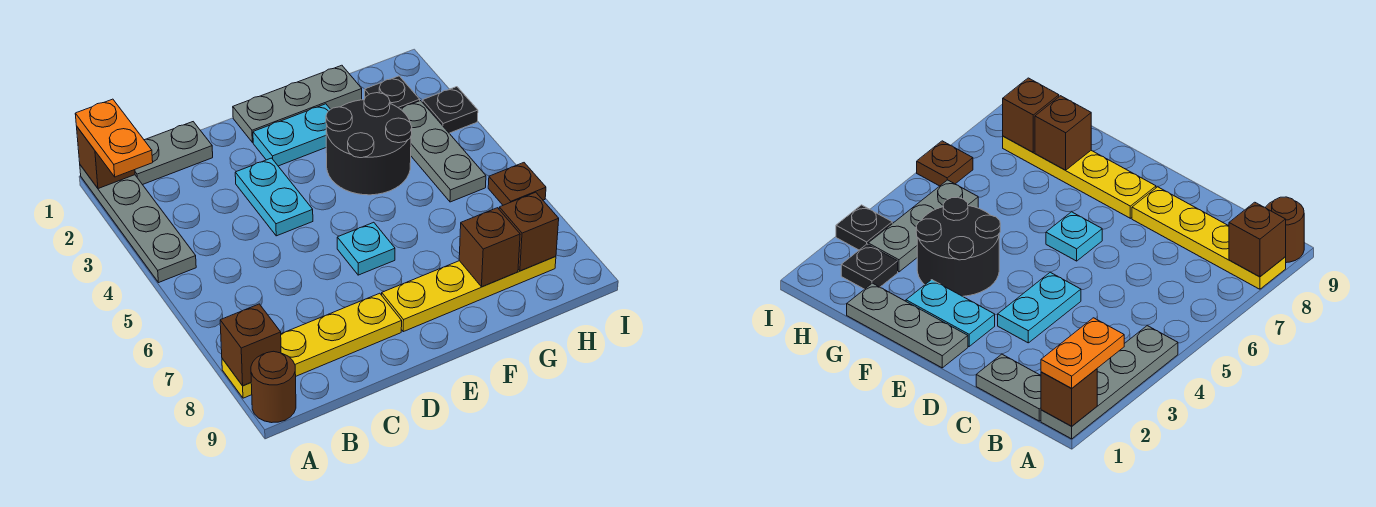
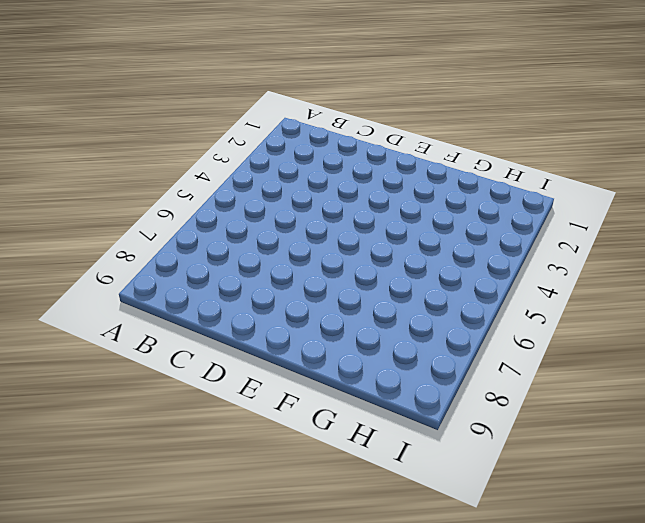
none -> grey 1x4 plate [80,165,196,283]
none -> yellow 1x4 plate [222,293,402,398]
none -> brown 1x1 round brick [251,351,296,423]

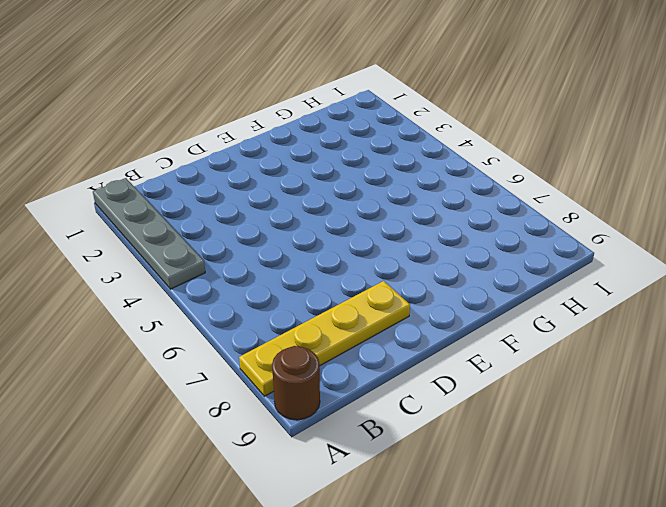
none -> grey 1x2 plate [135,122,213,185]
none -> cyan 1x2 plate [235,158,313,236]
none -> grey 1x3 plate [233,65,362,142]

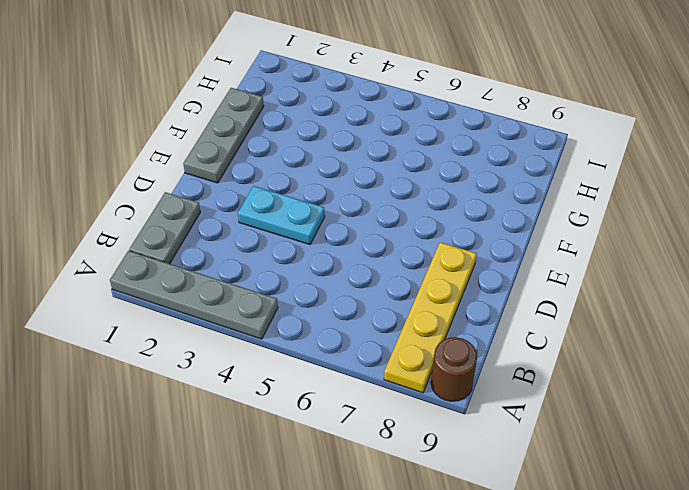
none -> cyan 1x2 plate [253,104,331,166]
none -> cyan 1x1 plate [337,222,395,275]
none -> yellow 1x4 plate [382,256,556,332]

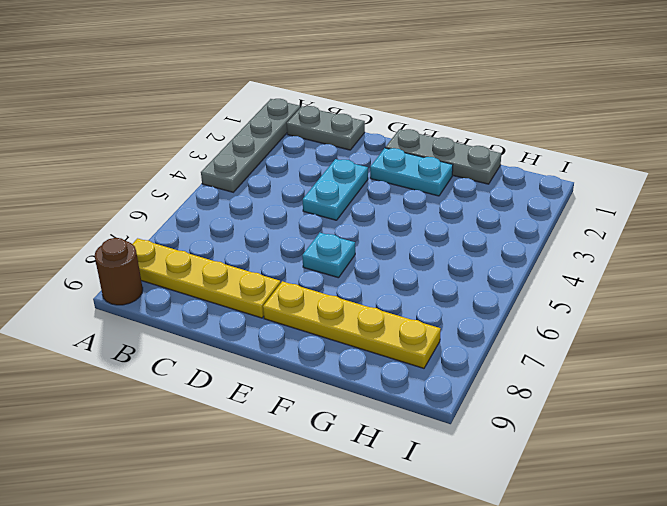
none -> black 2x2 round brick [326,93,412,195]
none -> black 1x1 plate [365,76,420,109]
none -> grey 1x3 plate [400,101,486,202]

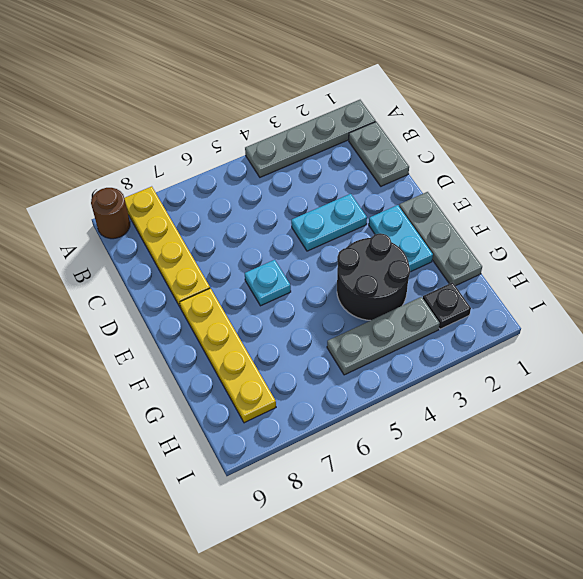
none -> black 1x1 plate [422,87,478,133]
none -> brown 1x1 plate [488,163,546,205]
none -> brown 1x1 brick [77,127,135,189]

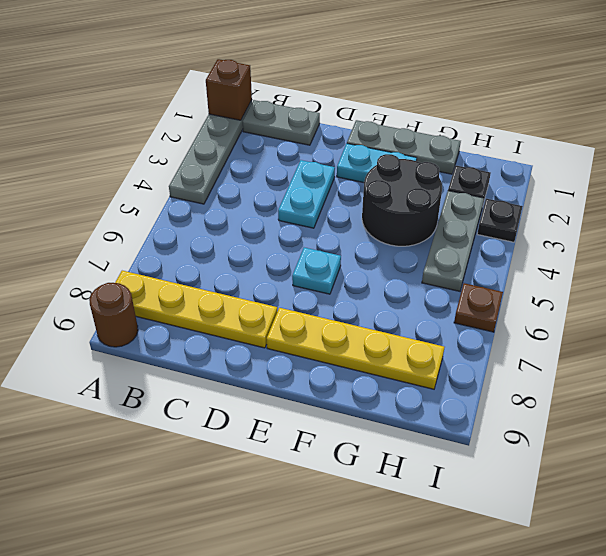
none -> brown 1x1 brick [220,304,281,386]
none -> brown 1x1 brick [459,208,520,287]
none -> brown 1x1 brick [499,192,559,271]

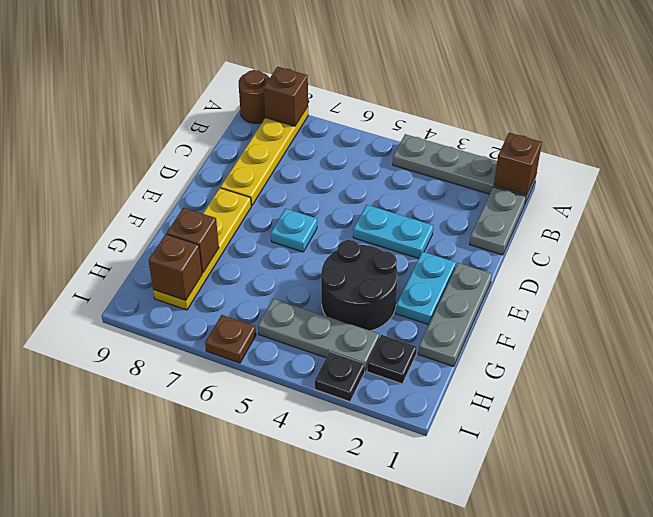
none -> orange 1x2 plate [75,99,153,177]

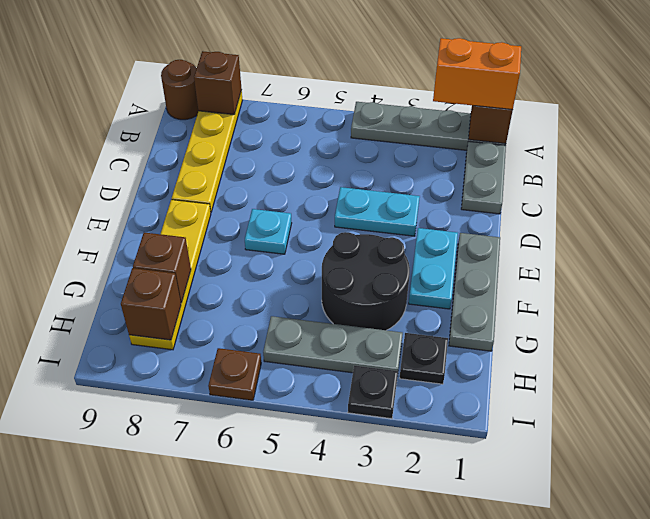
orange 1x2 brick [433,38,521,110] -> orange 1x2 plate [75,99,153,177]

